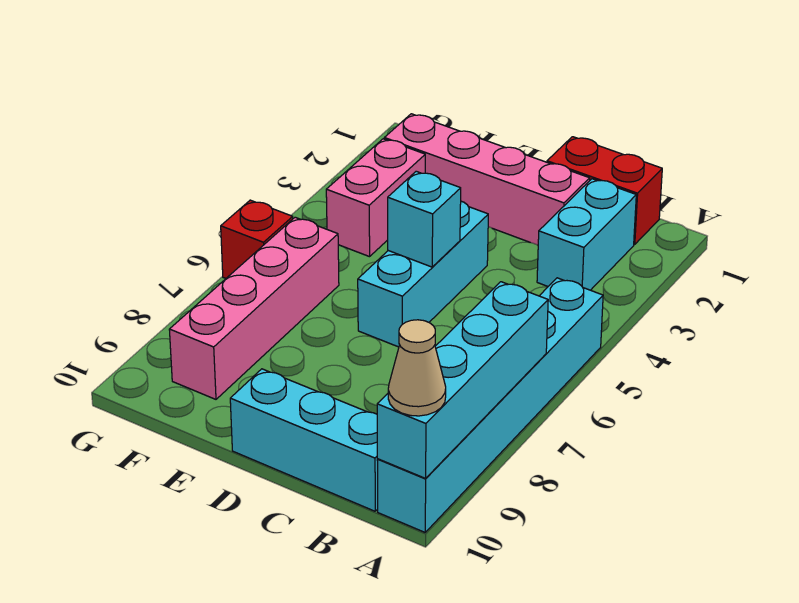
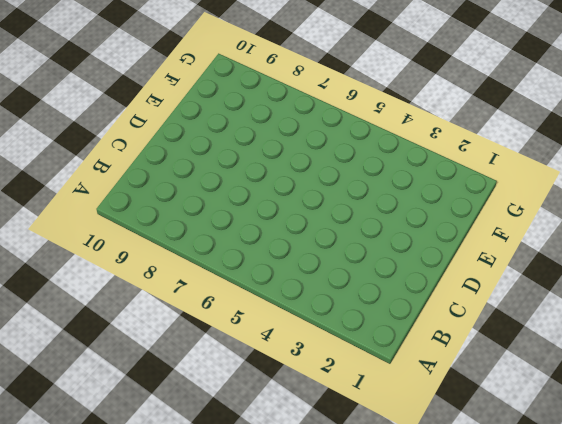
none -> cyan 1x6 brick [377,278,603,532]
none -> red 1x2 brick [547,137,662,244]
none -> cyan 1x2 brick [537,179,636,290]

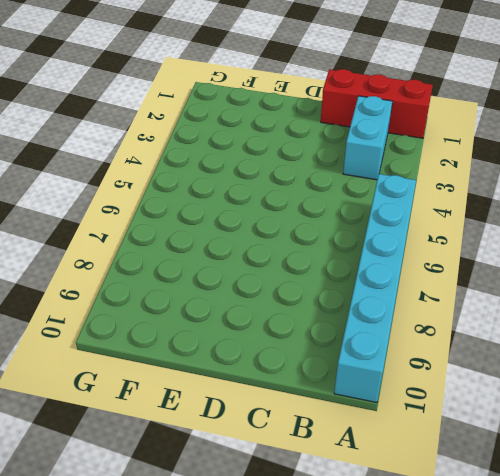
red 1x3 brick [321,69,433,138] -> red 1x2 brick [547,137,662,244]
none -> cyan 1x3 brick [230,369,378,511]
none -> pink 1x4 brick [384,114,590,245]
none -> cyan 1x3 brick [358,201,488,347]

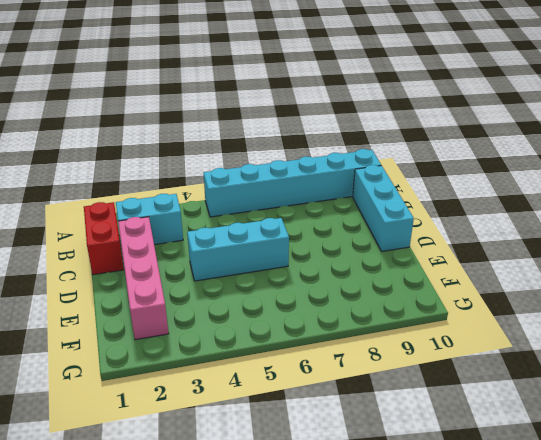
none -> pink 1x2 brick [326,139,425,257]
none -> pink 1x4 brick [169,217,339,399]
none -> red 1x1 brick [221,200,293,278]

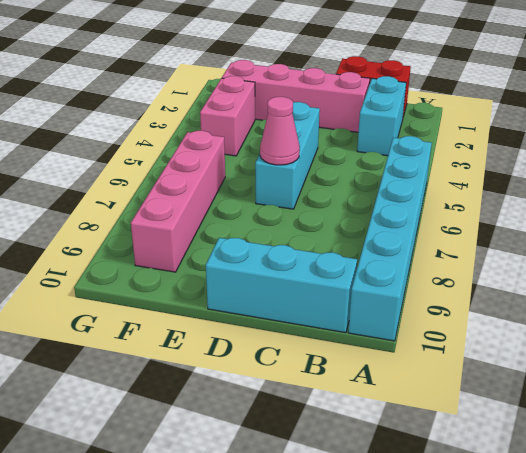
pink 1x1 cone [260,97,300,165] -> none
none -> red 1x1 brick [221,200,293,278]
none -> cyan 1x4 brick [377,282,548,478]
none -> cyan 1x1 brick [388,171,461,267]

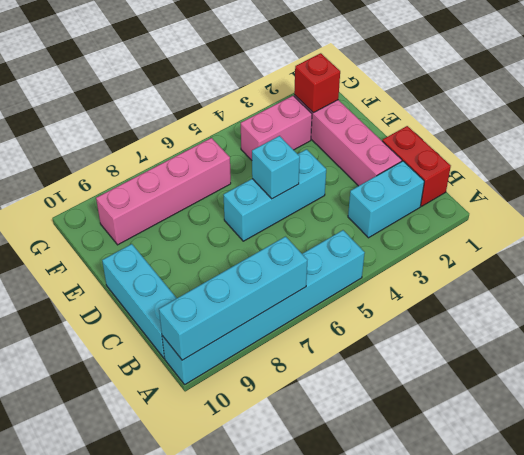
red 1x1 brick [294,53,340,113] -> red 1x1 brick moved to [221,200,293,278]
none -> tan 1x1 cone [388,320,446,416]

